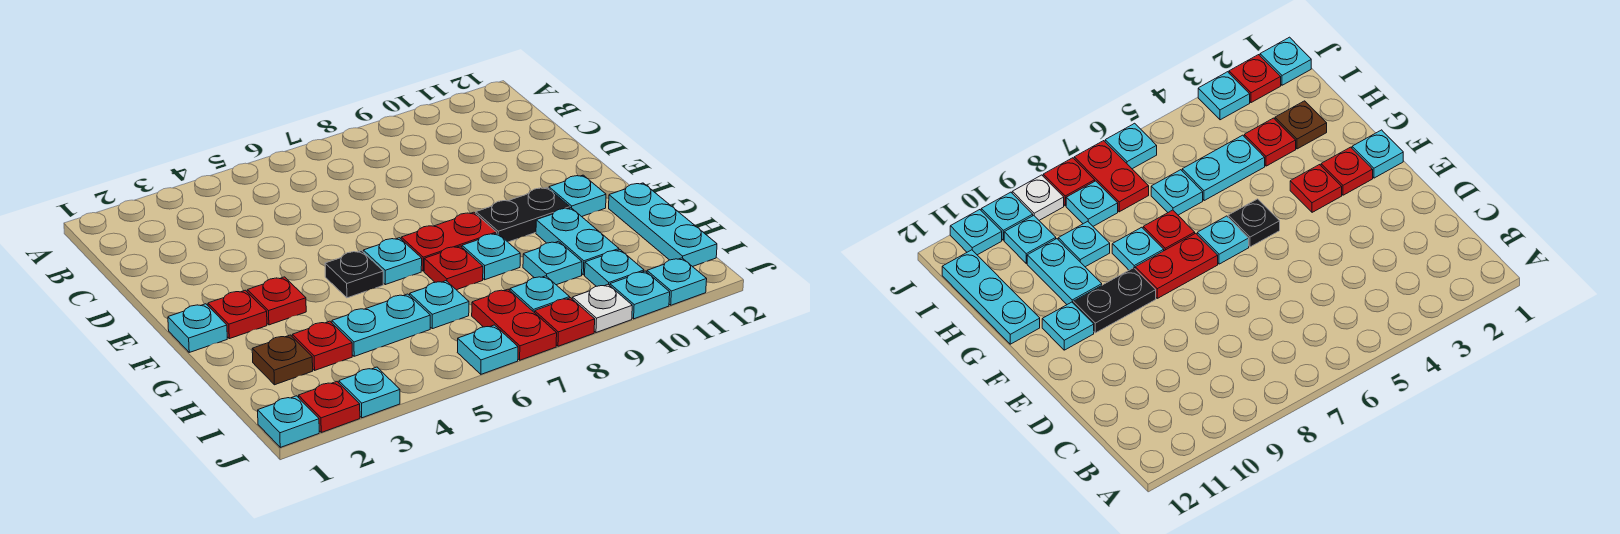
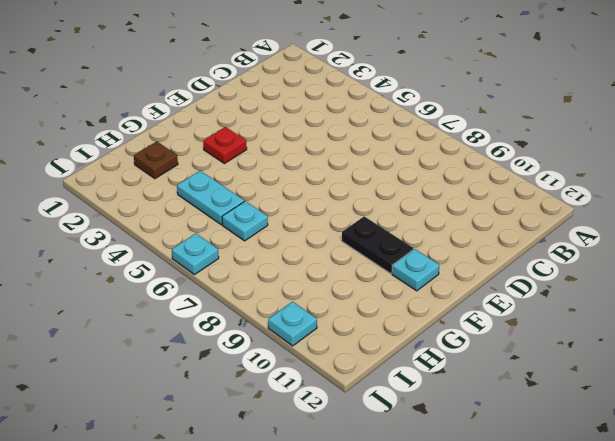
none -> cyan 1x1 plate [168,304,227,352]
none -> red 1x1 plate [208,290,267,339]
none -> black 1x1 plate [325,251,383,298]

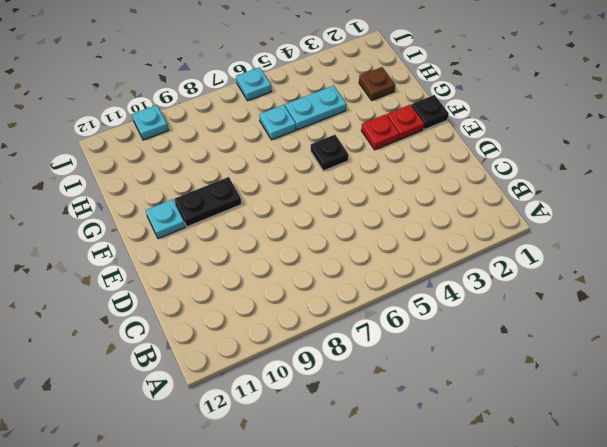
black 1x1 plate [411,95,449,130] -> cyan 1x1 plate [168,304,227,352]
none -> cyan 1x1 plate [363,238,422,285]
none -> red 1x2 plate [401,212,497,271]
none -> red 1x1 plate [424,246,483,290]

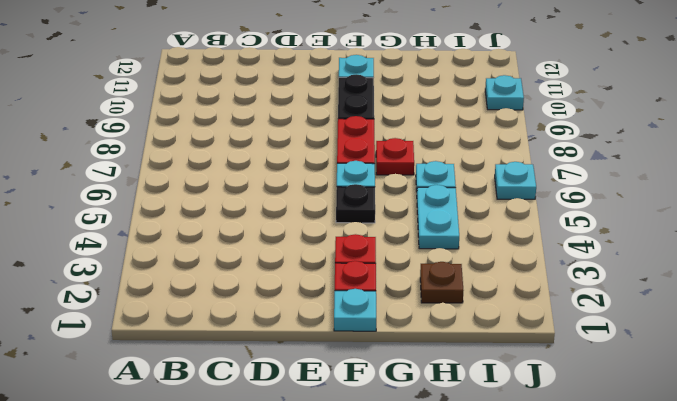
none -> cyan 1x1 plate [462,233,520,280]
none -> cyan 1x2 plate [536,208,619,275]
none -> cyan 1x3 plate [609,183,717,267]

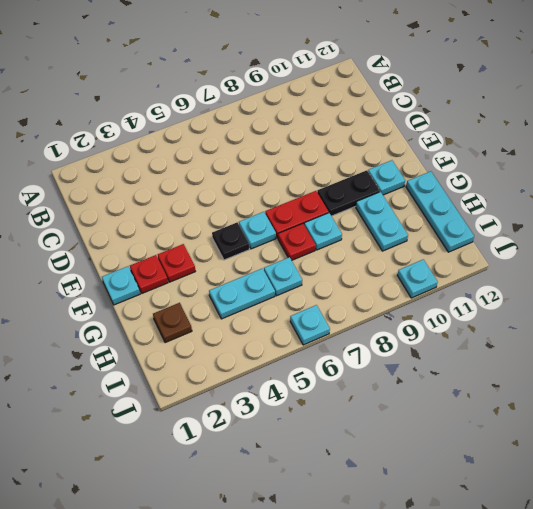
none -> red 1x1 plate [292,321,352,370]
none -> cyan 1x1 plate [523,241,582,285]
none -> red 1x2 plate [472,289,557,360]

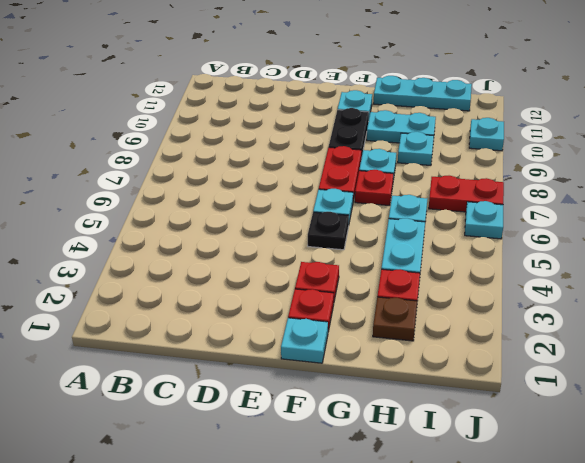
none -> cyan 1x1 plate [510,276,570,313]
none -> cyan 1x1 plate [585,250,644,286]
none -> cyan 1x1 plate [258,396,319,447]

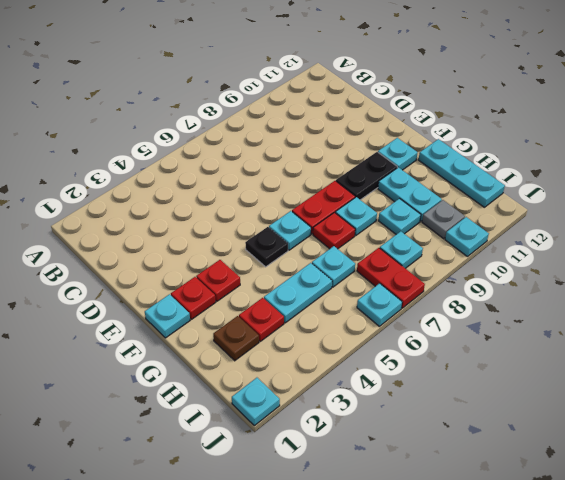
grey 1x1 plate [422,200,465,239] -> cyan 1x1 plate [585,250,644,286]
none -> red 1x1 plate [298,382,360,432]
none -> cyan 1x1 plate [339,367,400,418]
none -> red 1x1 plate [535,298,595,346]

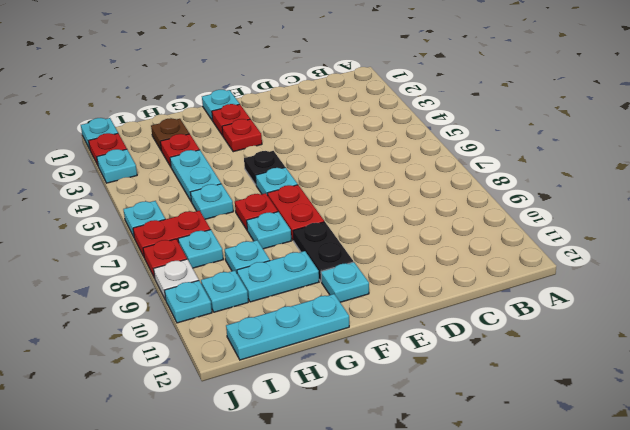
none -> cyan 1x1 plate [647,258,707,305]

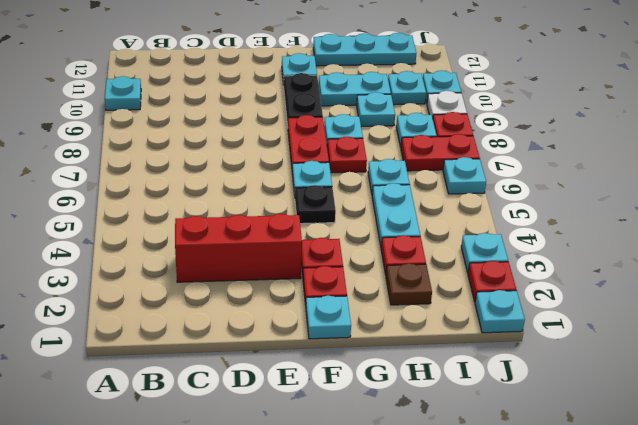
cyan 1x1 plate [105,76,141,110] -> cyan 1x1 plate moved to [647,258,707,305]
red 1x3 brick [175,214,302,282] -> none

